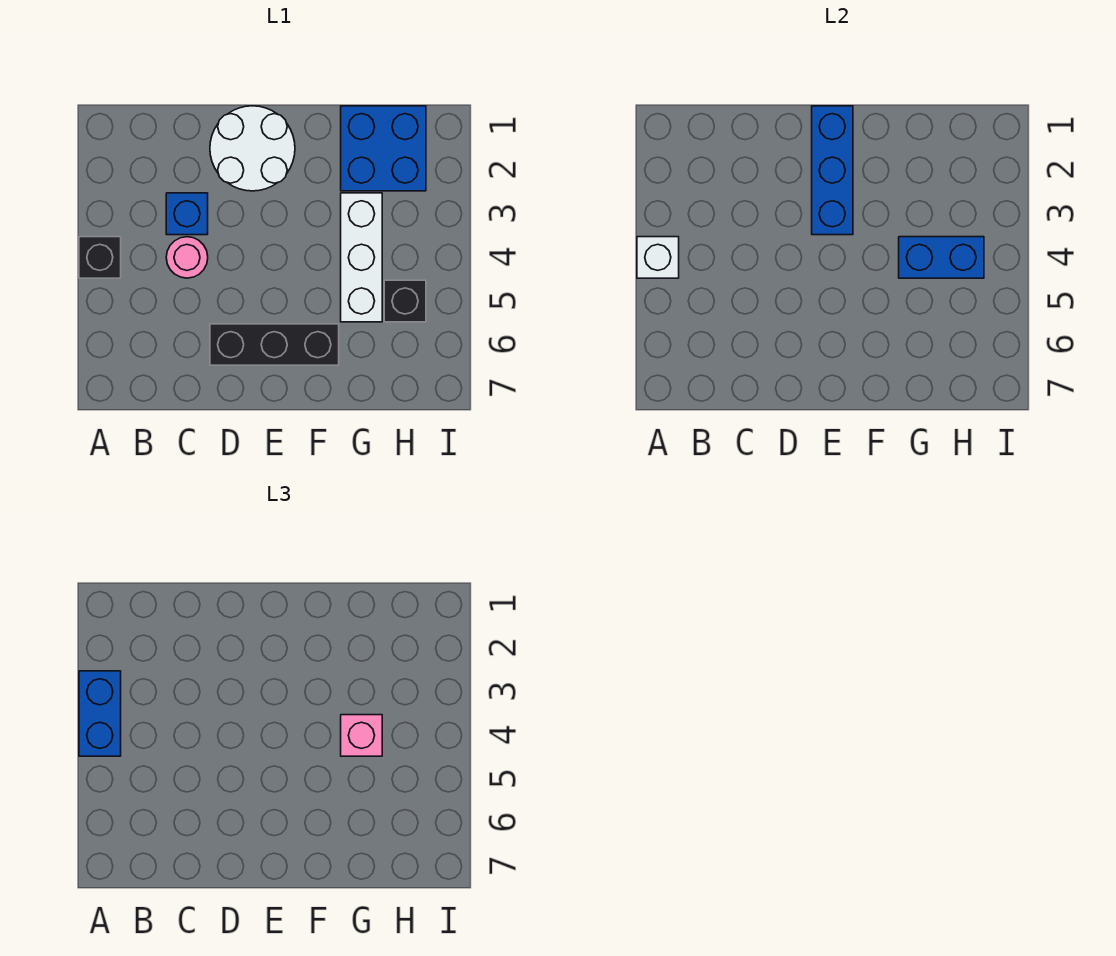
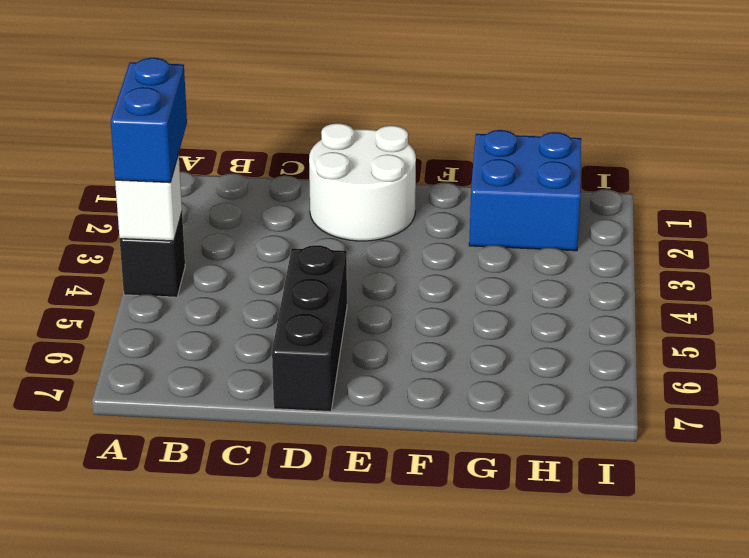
black 1x3 brick [272,245,347,412] -> black 1x3 brick turned to [210,324,339,365]
none -> blue 1x1 brick [166,193,208,235]
none -> pink 1x1 round brick [166,237,208,278]
none -> white 1x3 brick [341,193,382,322]

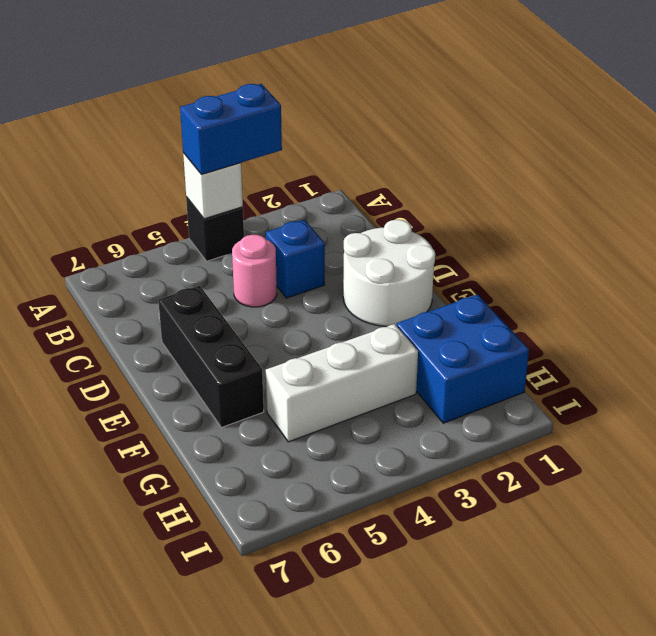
none -> black 1x1 brick [384,280,426,322]
none -> blue 1x3 brick [812,106,853,235]
none -> blue 1x2 brick [899,237,984,278]

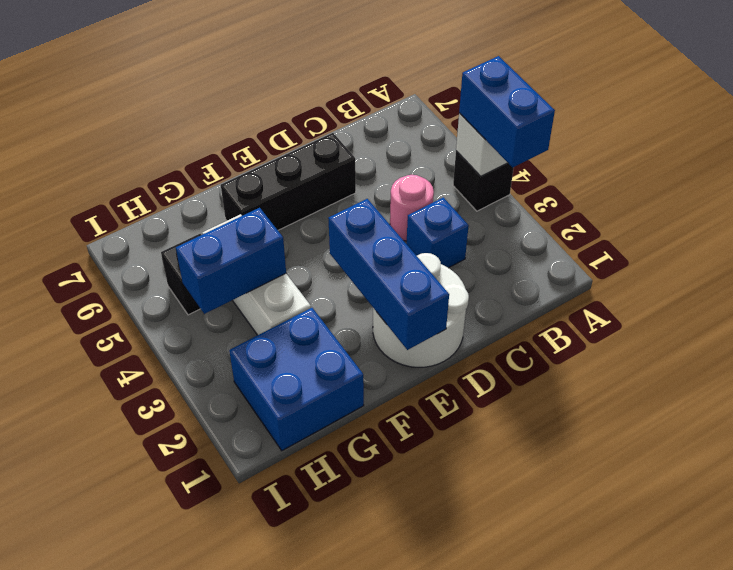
none -> pink 1x1 brick [341,715,382,756]

